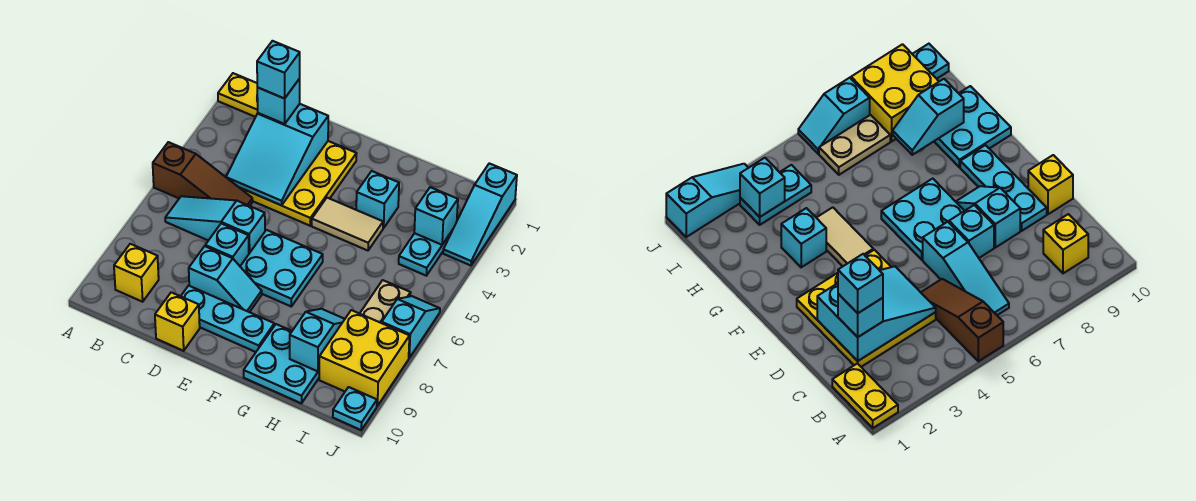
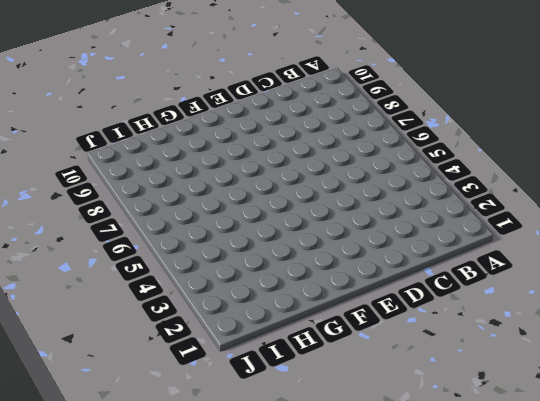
none -> yellow 1x2 plate [218,73,258,117]
none -> brown 1x3 slope [153,142,253,206]
none -> cyan 1x3 slope [165,196,265,253]

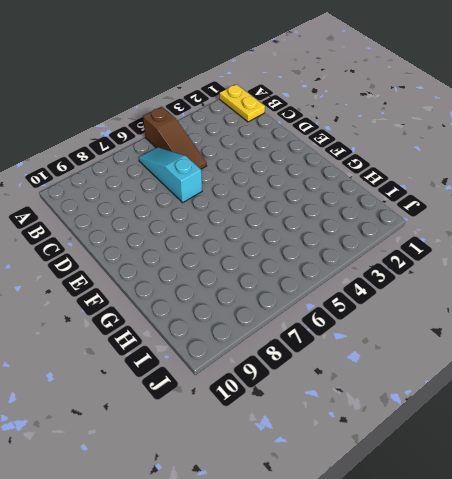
none -> yellow 1x1 brick [114,244,159,302]
none -> yellow 3x3 plate [239,141,357,226]
none -> cyan 1x1 brick [205,223,249,266]

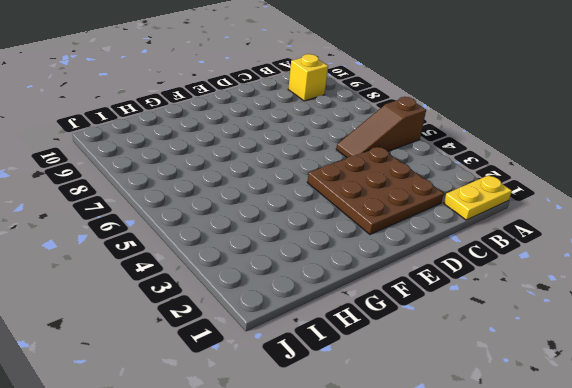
brown 3x3 plate [307,147,444,234] -> yellow 3x3 plate [239,141,357,226]
none -> cyan 1x3 slope [165,196,265,253]
none -> cyan 1x1 brick [205,223,249,266]
none -> cyan 1x2 slope [189,246,262,312]

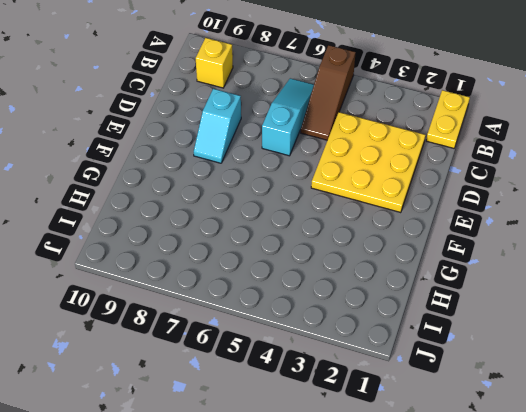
none -> cyan 1x1 brick [205,223,249,266]
none -> cyan 1x3 plate [181,286,274,352]
none -> yellow 1x1 brick [155,292,200,351]

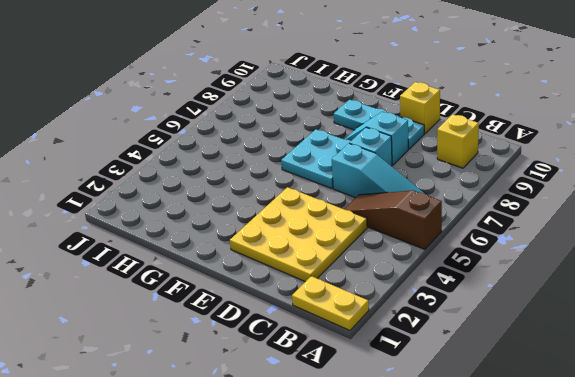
none -> tan 1x2 tile [312,198,383,251]
none -> cyan 1x1 brick [356,171,399,228]
none -> cyan 2x2 plate [244,324,319,403]

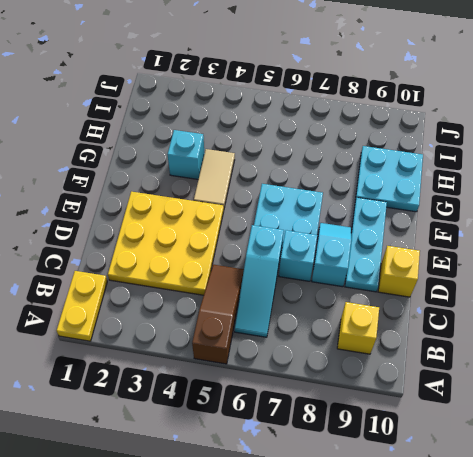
none -> cyan 1x2 plate [399,231,452,276]
none -> tan 1x2 plate [360,280,411,323]
none -> yellow 2x2 brick [319,310,409,406]

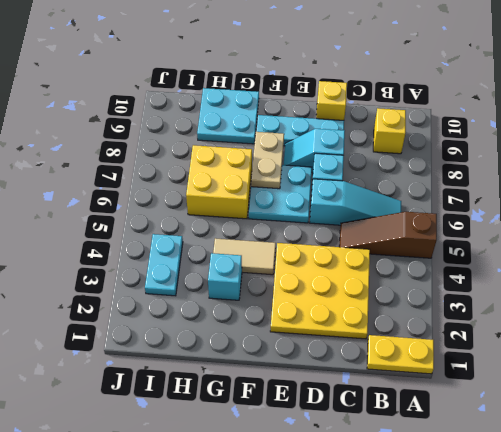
tan 1x2 plate [251,132,284,189] -> tan 1x2 plate moved to [360,280,411,323]
yellow 2x2 brick [186,145,252,219] -> yellow 2x2 brick moved to [319,310,409,406]
none -> cyan 1x3 slope [443,163,517,265]
none -> cyan 1x2 slope [382,296,440,358]
none -> cyan 1x1 plate [333,387,377,430]

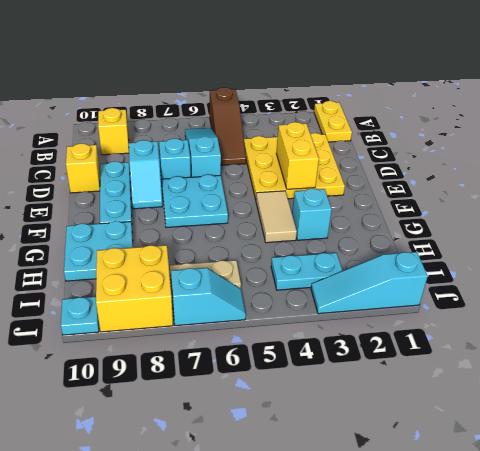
yellow 1x2 brick [276,122,319,189] -> cyan 2x3 slope [226,104,328,205]
none -> cyan 1x2 slope [290,309,345,371]
none -> cyan 1x1 brick [414,187,458,245]
none -> cyan 1x1 brick [257,79,300,124]

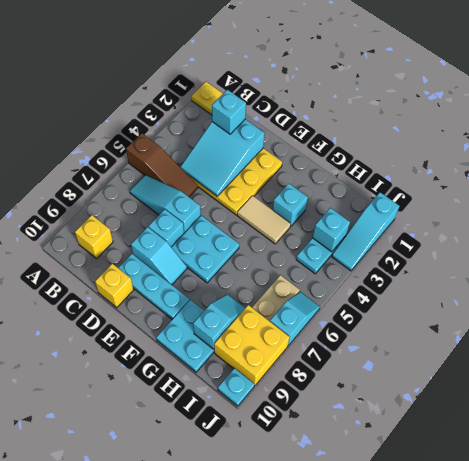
none -> cyan 1x1 brick [257,41,300,99]

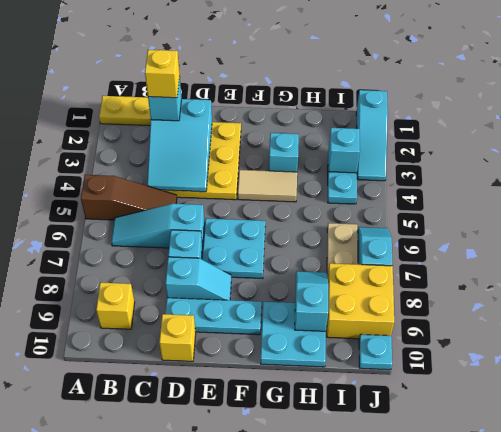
yellow 1x1 brick [145,50,180,98] -> cyan 1x1 brick [257,41,300,99]

